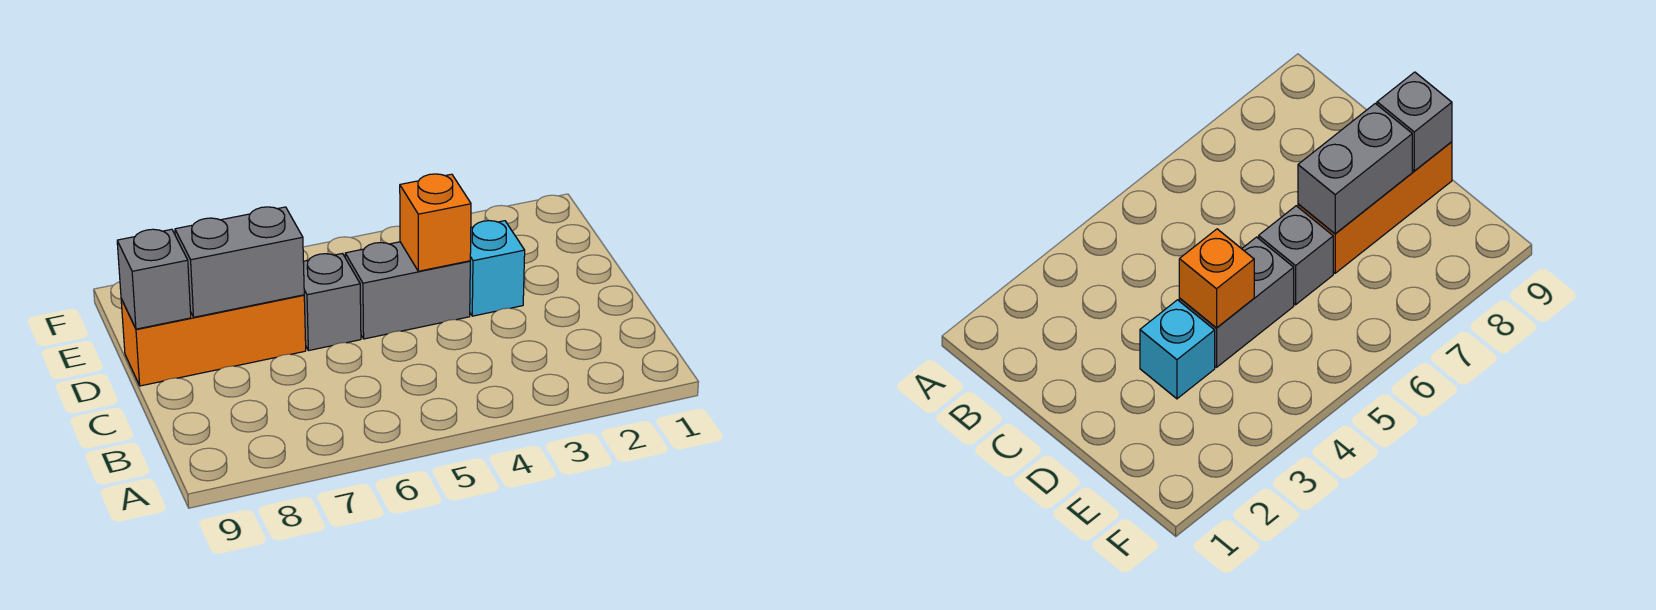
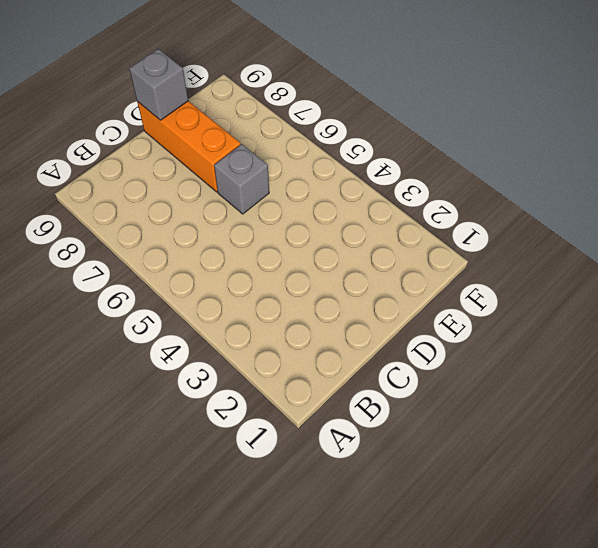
none -> cyan 1x1 brick [470,221,525,316]
none -> grey 1x2 brick [345,242,470,339]

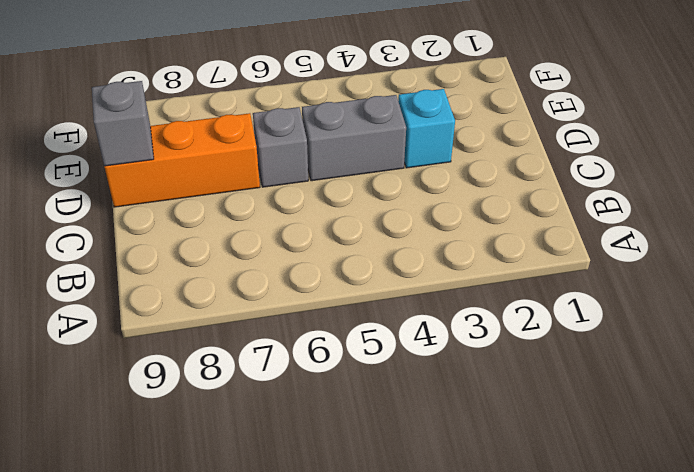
none -> orange 1x1 brick [400,174,471,271]
none -> grey 1x2 brick [175,207,304,317]

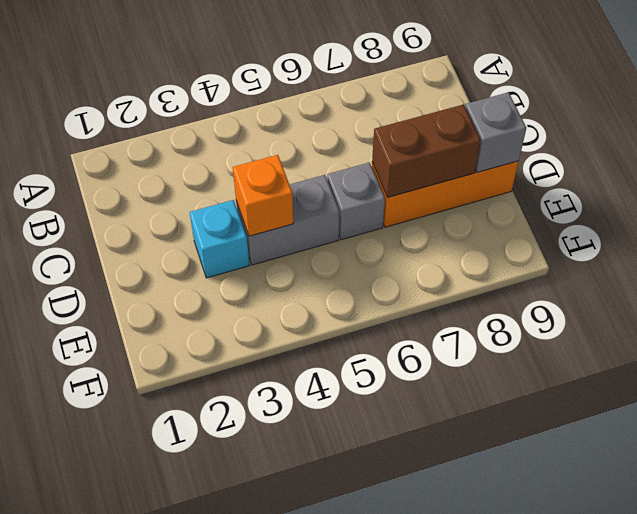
brown 1x2 brick [372,105,481,198] -> grey 1x2 brick [175,207,304,317]

